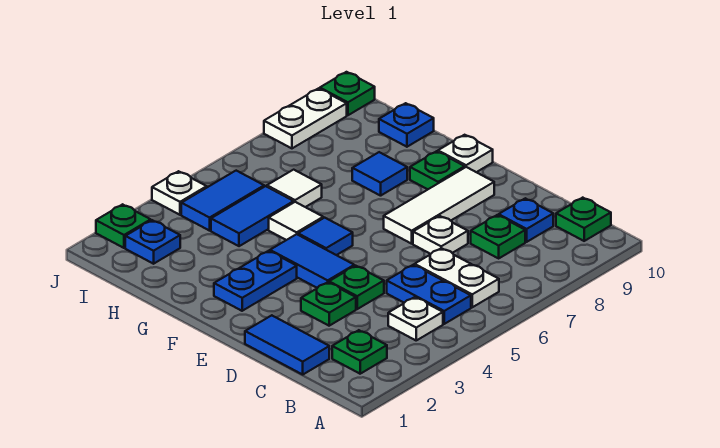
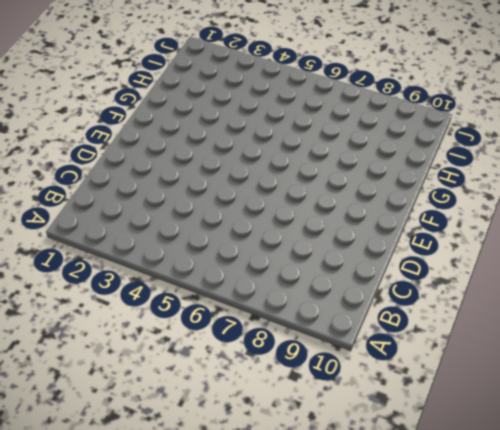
none -> green 1x1 plate [332,330,387,374]
none -> white 1x1 plate [388,297,443,340]
none -> blue 1x2 plate [387,265,471,324]

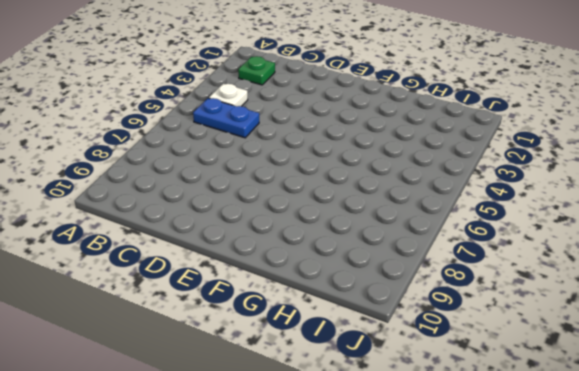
none -> white 1x2 plate [415,248,499,307]
none -> green 1x1 plate [556,198,611,241]
none -> blue 1x2 tile [245,315,329,374]

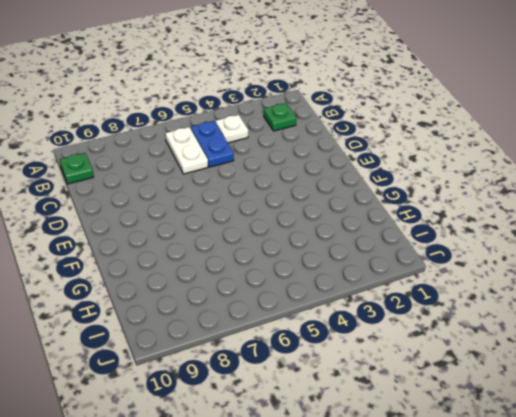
none -> blue 1x2 tile [245,315,329,374]
none -> green 1x1 plate [471,215,525,258]
none -> blue 1x1 plate [499,198,553,242]

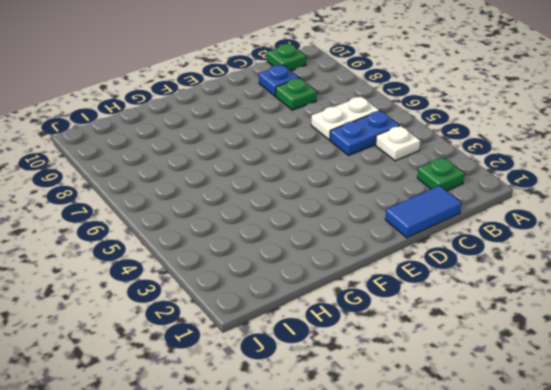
none -> green 1x1 plate [301,282,356,326]
none -> green 1x1 plate [329,266,384,309]
none -> white 1x1 plate [413,216,468,254]

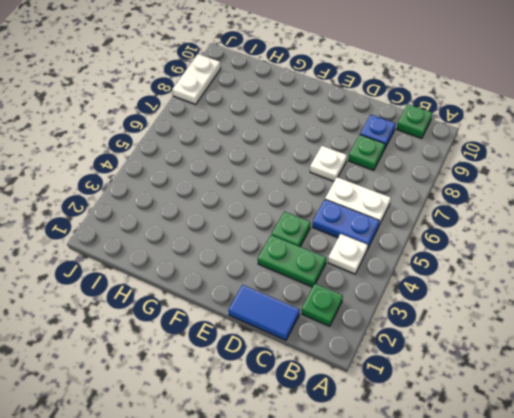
green 1x2 plate [258,235,326,287] -> green 1x1 plate [301,282,356,326]
none -> blue 1x2 tile [270,234,354,288]
none -> white 1x3 tile [384,167,494,244]
none -> blue 1x2 plate [214,251,297,311]

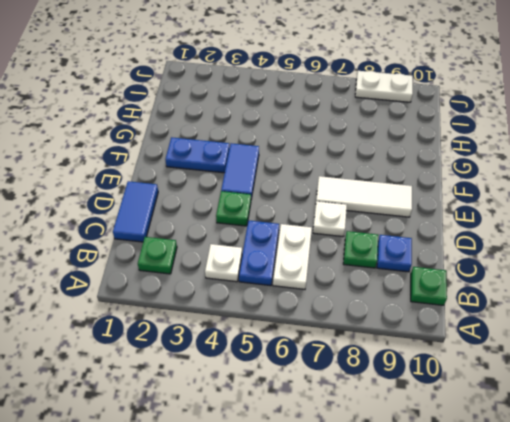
none -> green 1x1 plate [301,282,356,326]
none -> blue 1x1 tile [298,218,353,255]
none -> green 1x1 plate [410,151,465,189]

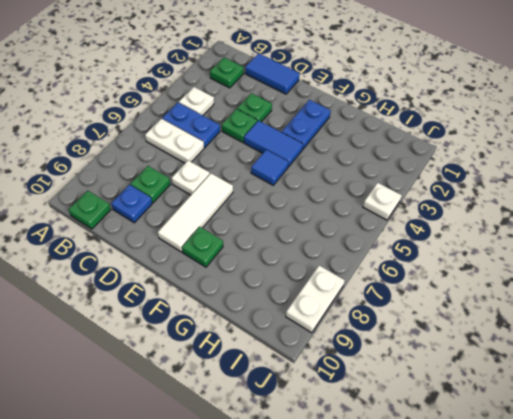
none -> white 1x1 plate [438,135,493,172]
none -> white 1x1 tile [269,202,323,240]
none -> blue 1x1 tile [352,152,407,196]

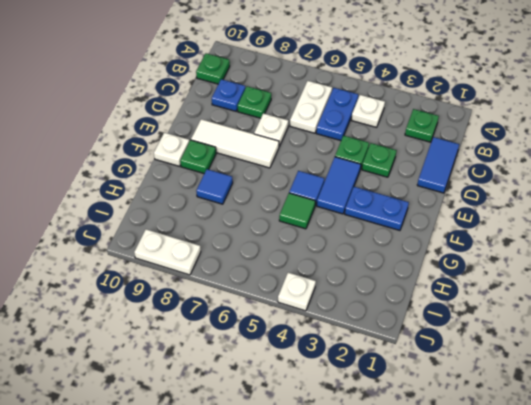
green 1x1 tile [279,193,315,229] -> white 1x1 tile [269,202,323,240]
none -> blue 1x2 tile [211,186,294,246]
none -> white 1x1 tile [267,170,322,207]
none -> blue 1x1 plate [379,103,434,147]

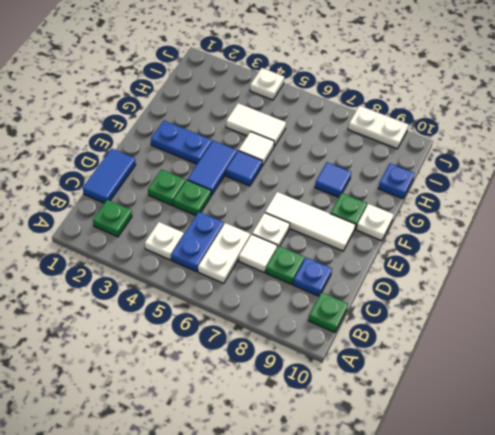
white 1x1 tile [239,234,277,272] -> white 1x1 tile moved to [267,170,322,207]
white 1x2 tile [226,103,286,146] -> blue 1x2 tile [211,186,294,246]
none -> blue 1x1 plate [125,220,180,264]
none -> blue 1x2 tile [181,171,264,231]
none -> green 1x1 plate [96,204,151,248]

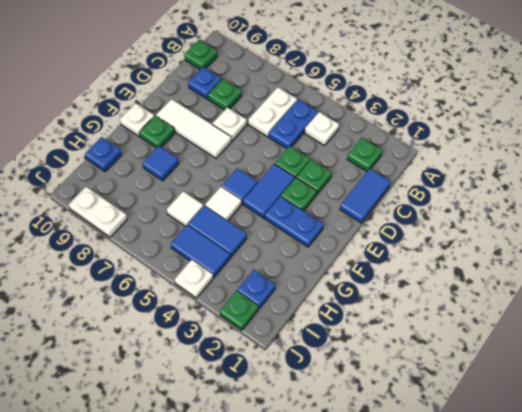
green 1x1 plate [281,178,317,211] -> green 1x1 plate moved to [320,72,375,115]

